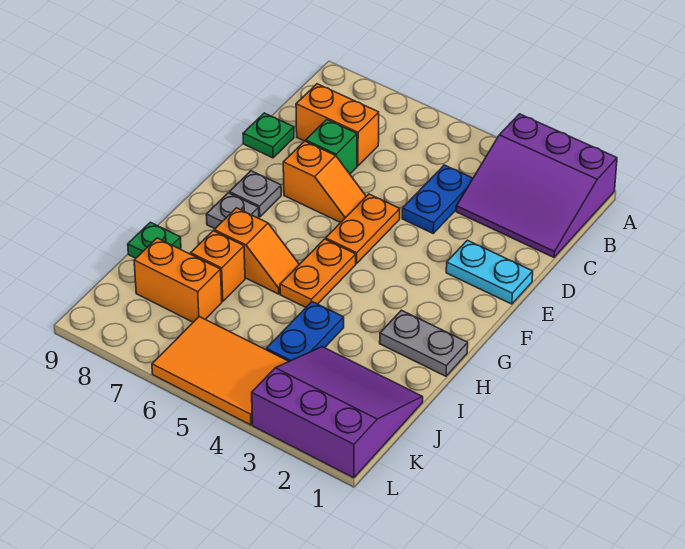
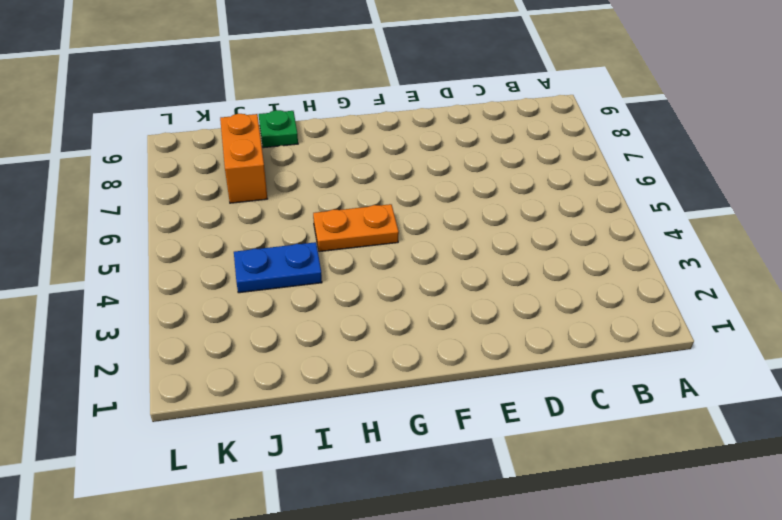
none -> purple 3x3 slope [456,114,617,257]
none -> blue 1x2 plate [402,165,473,233]
none -> orange 1x2 brick [296,84,379,166]

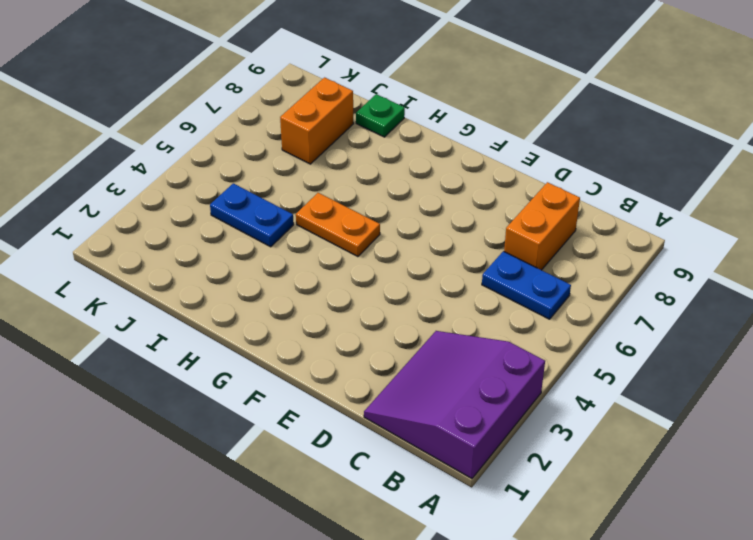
blue 1x2 plate [482,251,571,319] -> blue 1x2 plate moved to [402,165,473,233]
none -> green 1x1 brick [306,120,357,174]
none -> green 1x1 plate [243,113,294,158]
none -> cyan 1x2 plate [446,240,533,304]

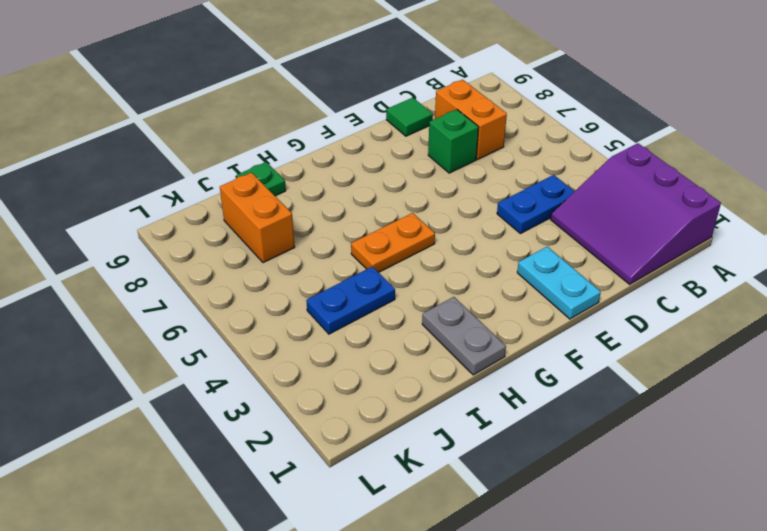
green 1x1 tile [386,98,433,136] -> green 1x1 plate [243,113,294,158]
none -> orange 1x2 plate [326,194,400,263]
none -> orange 1x2 slope [283,141,366,223]
none -> grey 1x1 plate [229,171,281,217]

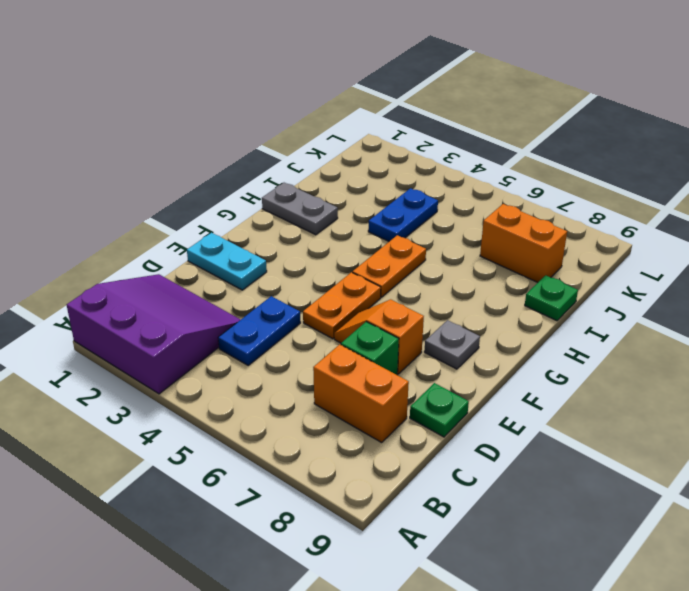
none -> grey 1x1 plate [206,193,259,229]
none -> orange 1x2 slope [214,208,299,294]
none -> orange 1x1 brick [191,231,245,302]

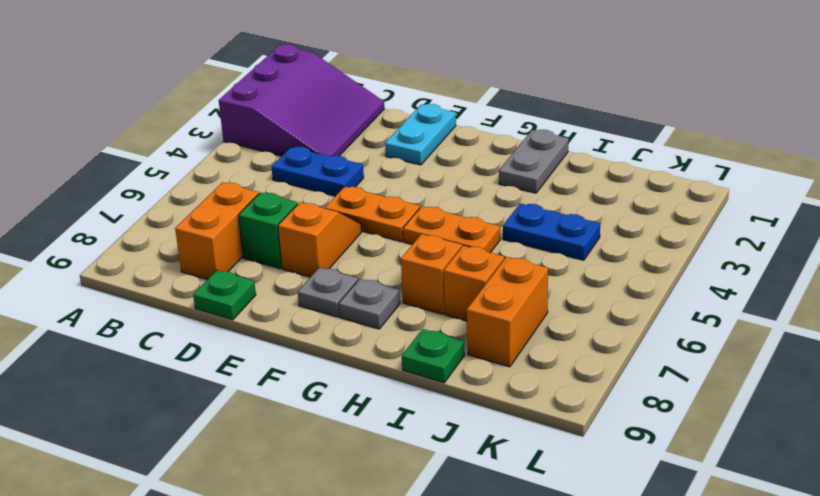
none -> purple 3x3 slope [252,347,423,478]
none -> orange 2x3 tile [152,317,289,425]

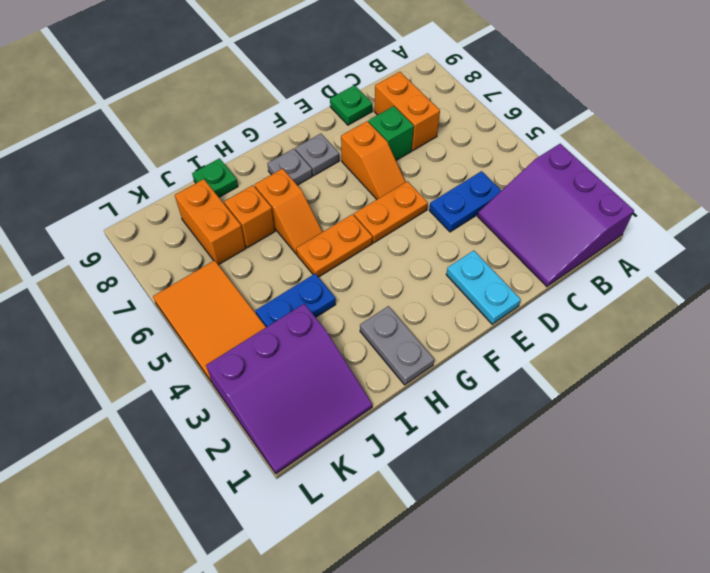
purple 3x3 slope [206,304,372,474] -> purple 3x3 slope turned to [252,347,423,478]

